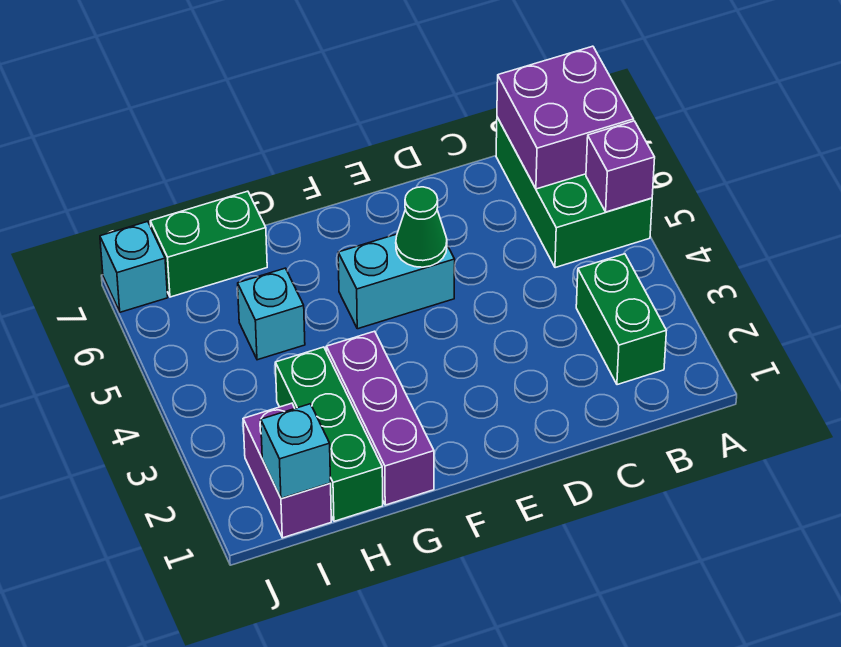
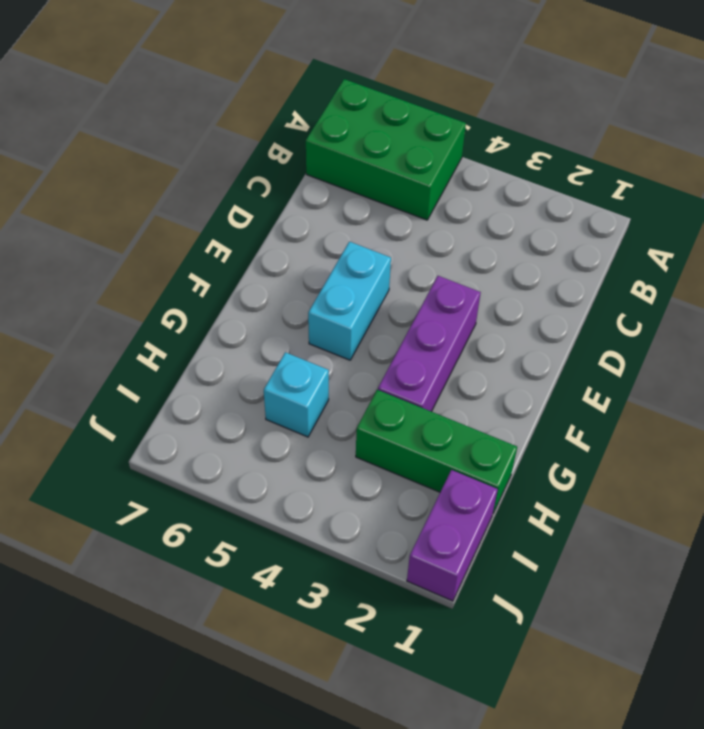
purple 1x3 brick [378,276,481,412] -> purple 1x3 brick turned to [326,331,434,505]
purple 1x2 brick [407,470,498,601] -> purple 1x2 brick turned to [243,403,331,538]
none -> green 1x2 brick [576,254,666,385]
none -> green 1x2 brick [150,191,267,297]
none -> cyan 1x1 brick [100,221,168,312]

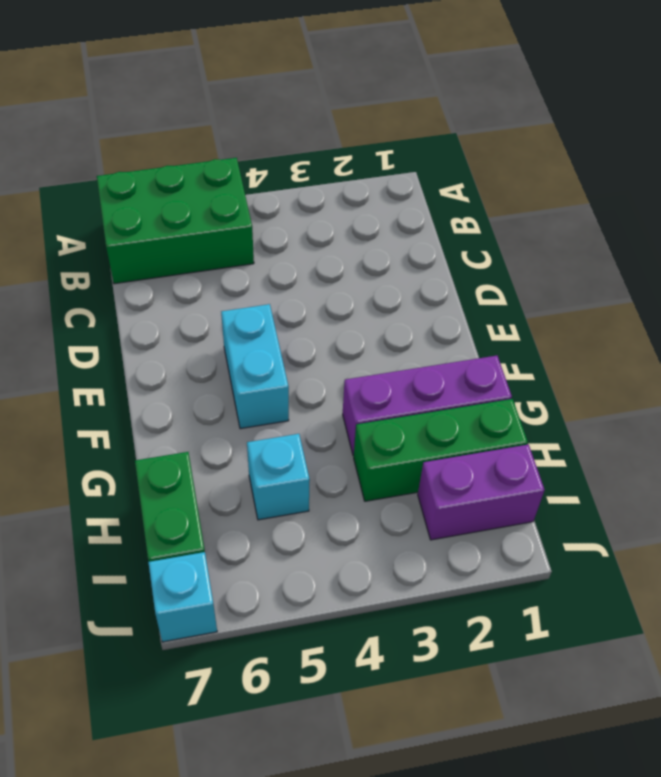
none -> green 1x2 brick [576,254,666,385]
none -> purple 1x1 brick [586,121,655,212]
none -> purple 2x2 brick [497,46,634,189]

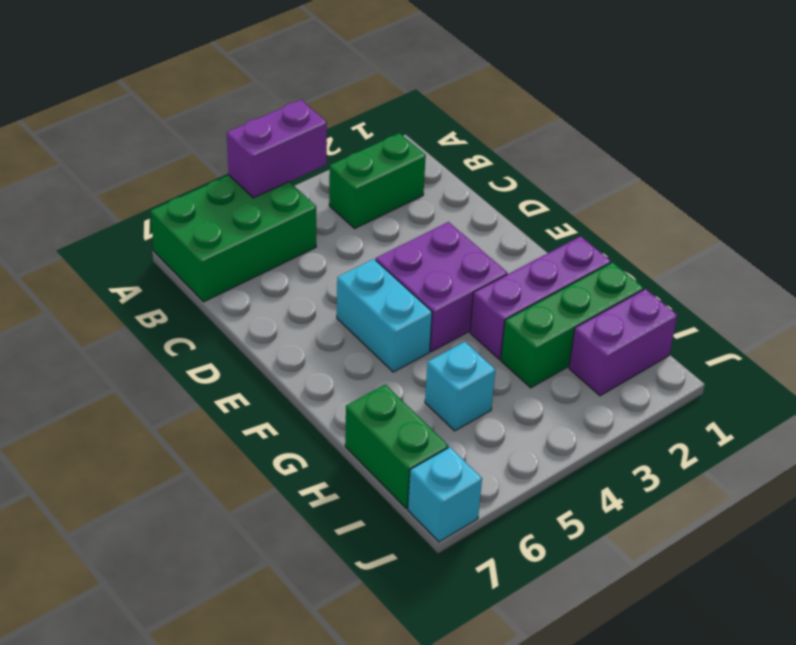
purple 1x2 brick [227,100,327,198] -> purple 1x1 brick [586,121,655,212]
purple 2x2 brick [376,222,507,352] -> purple 2x2 brick moved to [497,46,634,189]
none -> green 1x1 cone [396,187,447,267]
none -> cyan 1x1 brick [261,404,331,498]

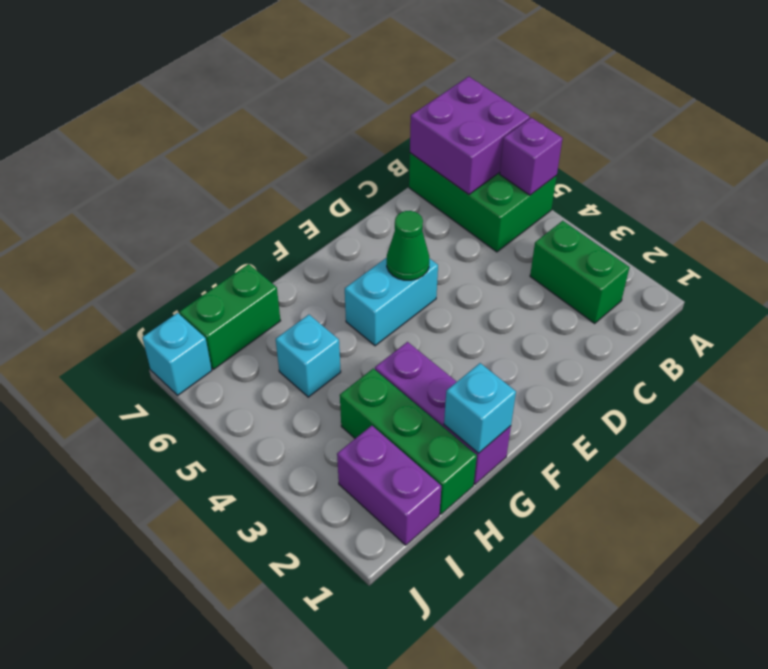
cyan 1x1 brick [444,363,516,453] -> cyan 1x1 brick moved to [261,404,331,498]

